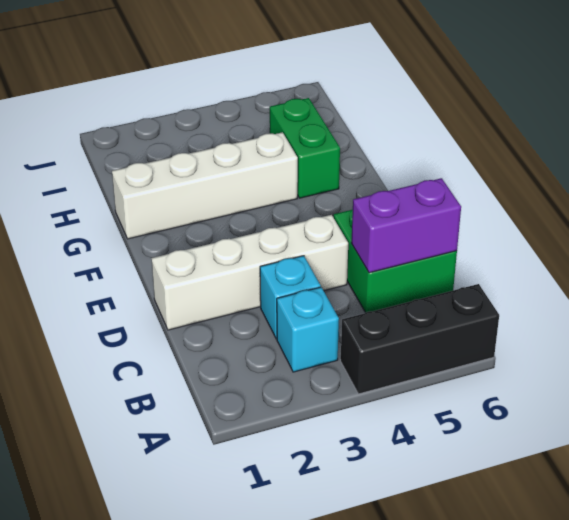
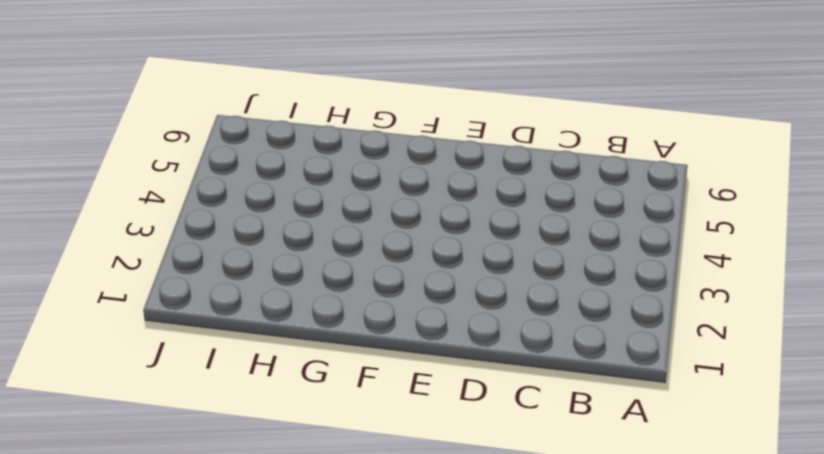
none -> black 1x3 brick [341,284,499,394]
none -> cyan 1x1 brick [277,287,339,372]

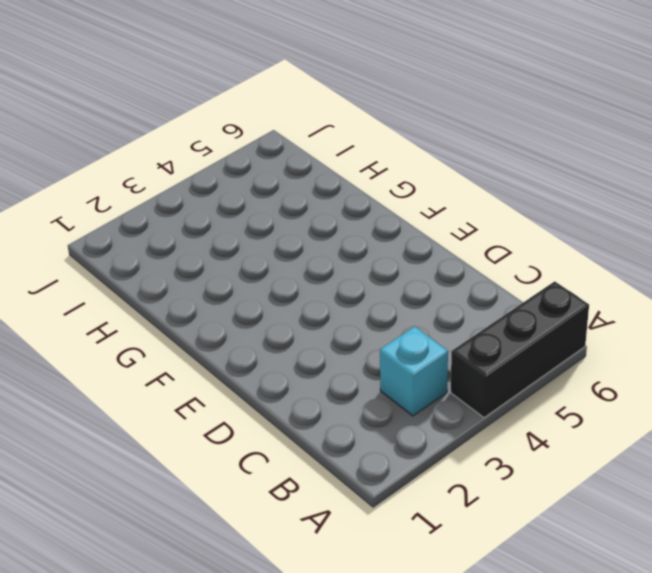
none -> cyan 1x1 brick [260,256,321,339]
none -> green 2x2 brick [334,209,457,313]

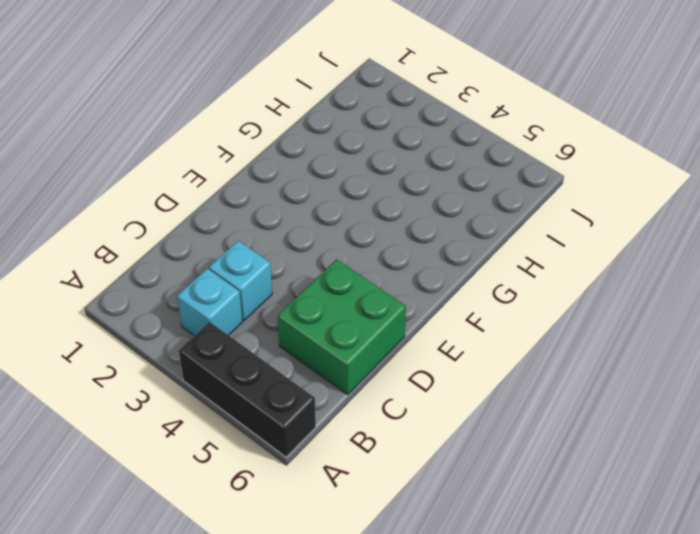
none -> white 1x4 brick [151,215,348,330]
none -> white 1x4 brick [112,132,298,239]

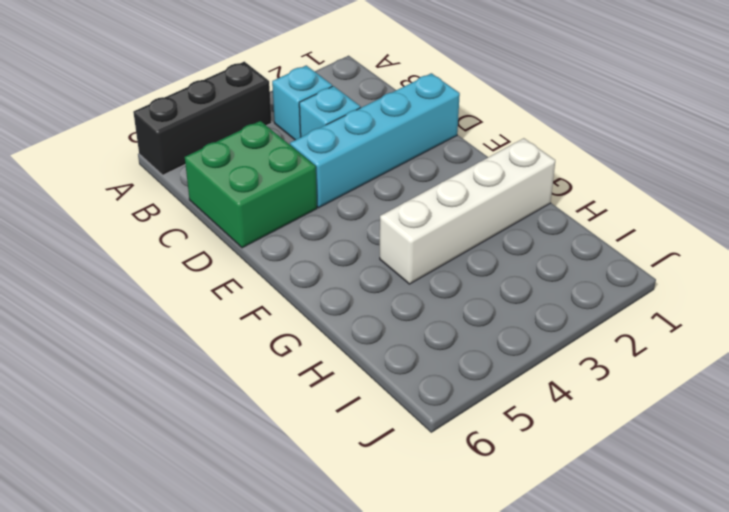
cyan 1x4 brick [290,73,460,208] -> white 1x4 brick [151,215,348,330]
none -> green 1x2 brick [270,98,340,198]
none -> purple 1x2 brick [351,178,461,273]

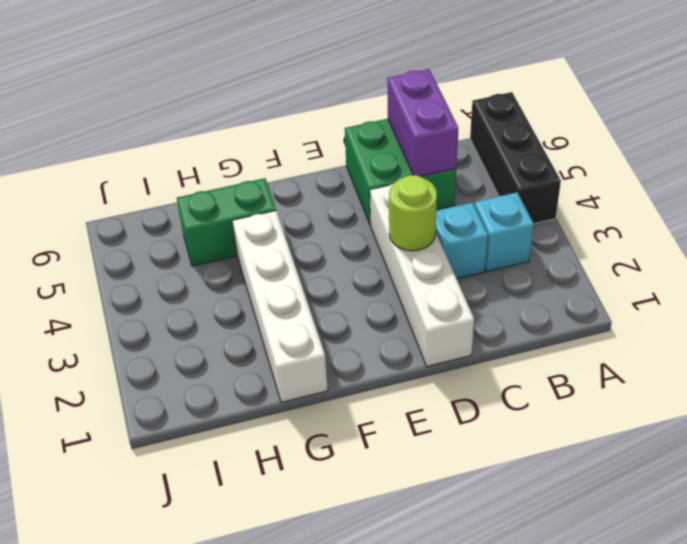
lime 1x1 round brick [389,175,437,251] -> none

